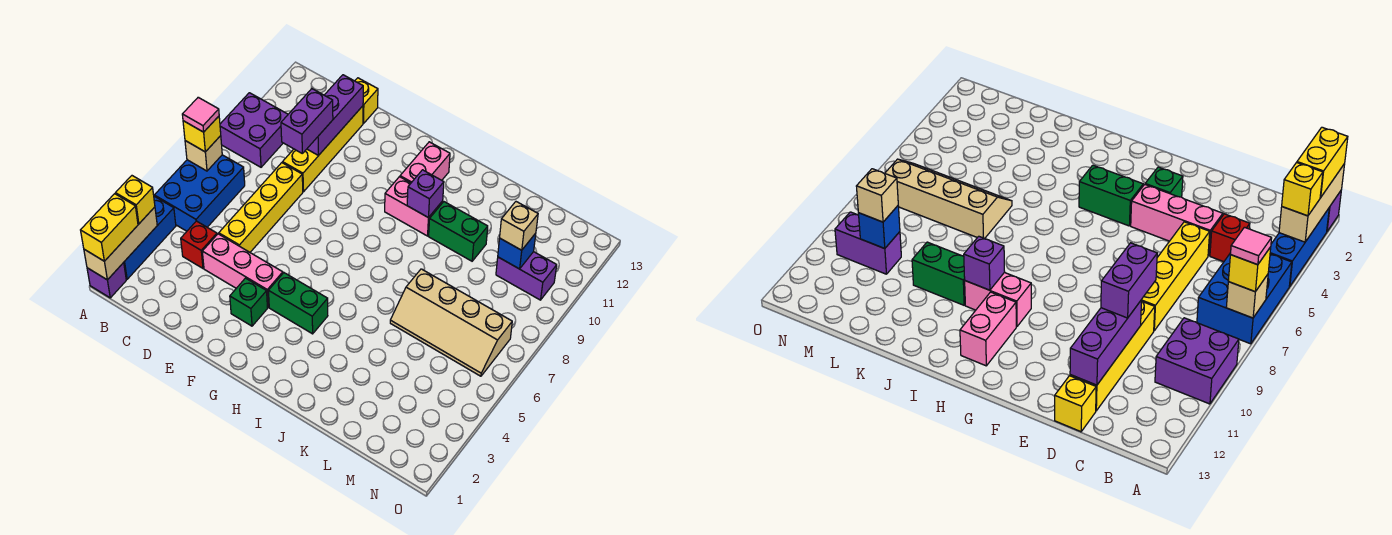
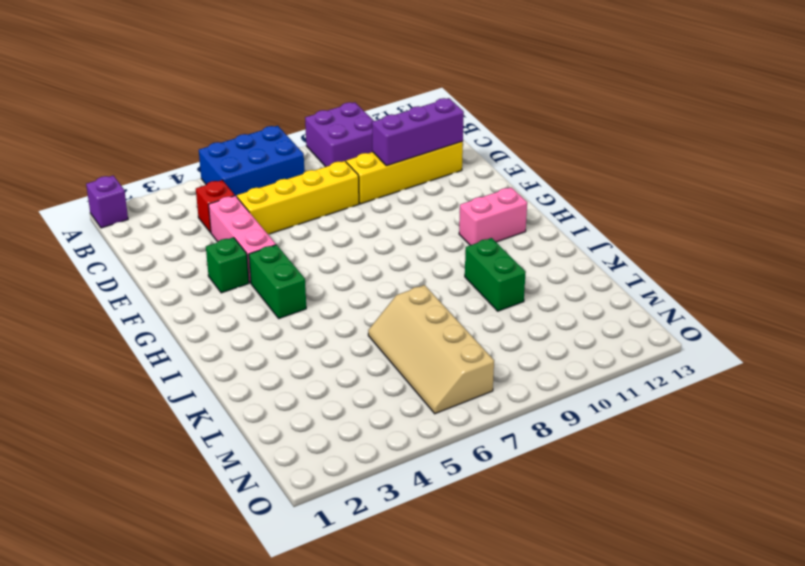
none -> blue 1x3 brick [123,196,176,279]
none -> yellow 1x1 brick [355,78,378,123]
none -> pink 1x2 brick [385,177,443,236]

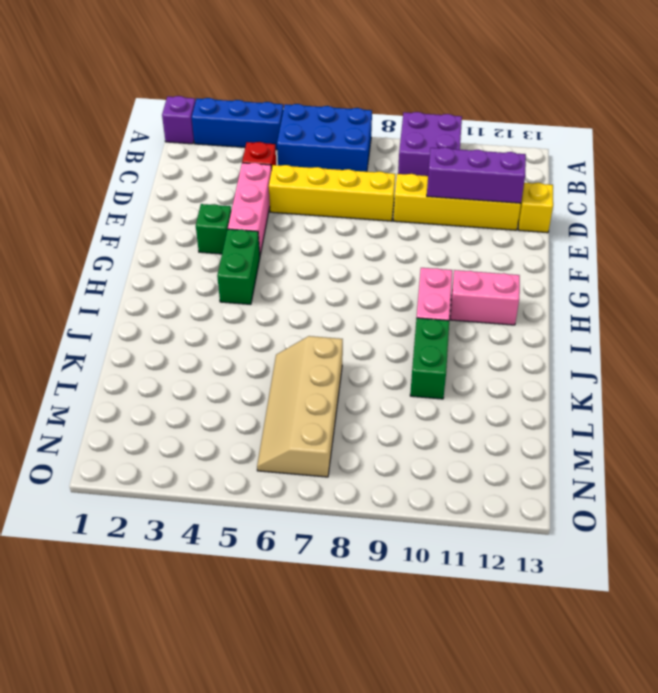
none -> purple 1x2 brick [496,252,557,300]
none -> tan 1x3 brick [84,207,157,280]
none -> tan 1x1 brick [185,136,222,171]

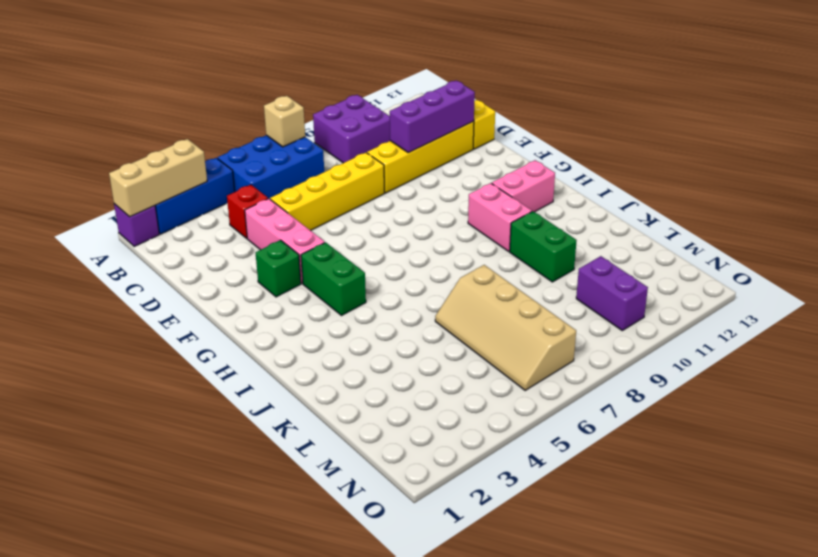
none -> purple 1x1 brick [407,170,444,218]
none -> blue 1x1 brick [498,233,536,269]
none -> yellow 1x2 brick [81,194,138,261]

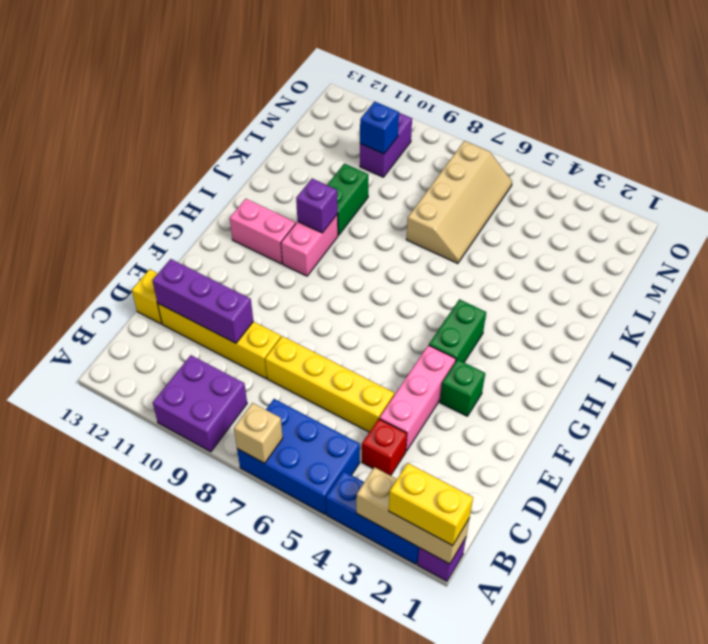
none -> yellow 1x1 brick [116,176,155,224]
none -> yellow 1x1 brick [183,116,221,152]
none -> purple 1x2 brick [281,89,333,153]

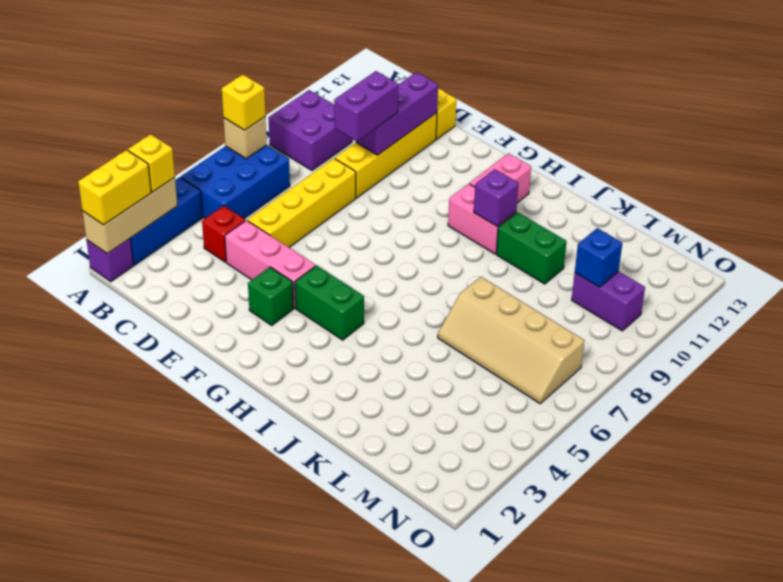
none -> tan 1x1 brick [500,202,538,250]
none -> pink 1x1 tile [182,97,219,132]

